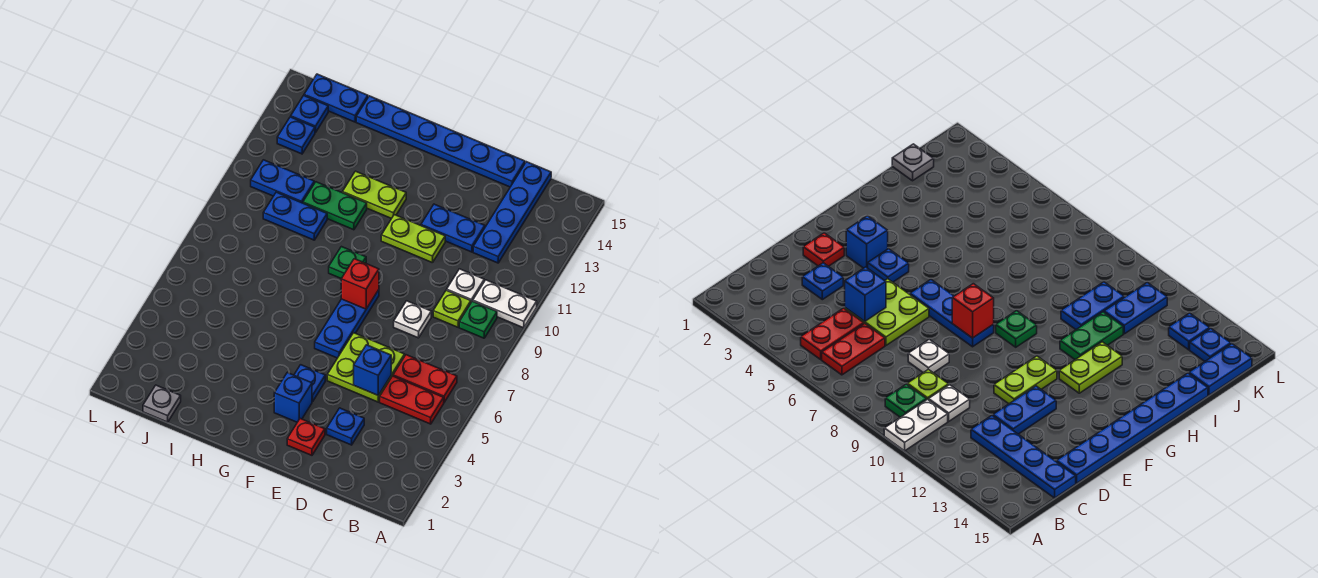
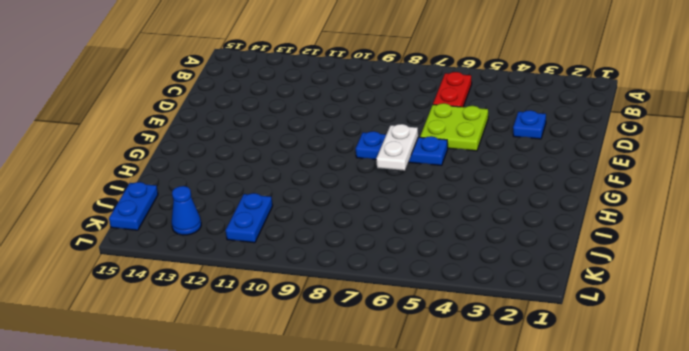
white 1x2 plate [376,124,418,171] -> white 1x2 plate moved to [473,280,537,328]
blue 1x1 cone [172,186,201,235] -> blue 1x1 plate [277,117,315,154]
none -> red 1x2 plate [380,376,444,424]
none -> green 1x1 plate [459,301,497,338]
none -> lime 1x1 plate [433,290,471,327]

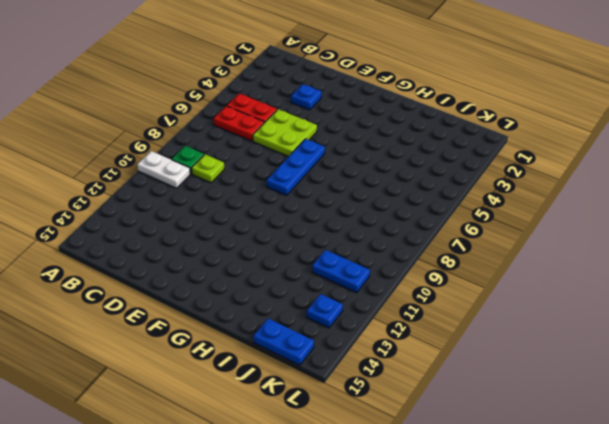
none -> white 1x1 plate [447,269,484,302]
none -> blue 1x4 plate [473,162,551,263]
none -> white 1x1 plate [394,301,431,338]

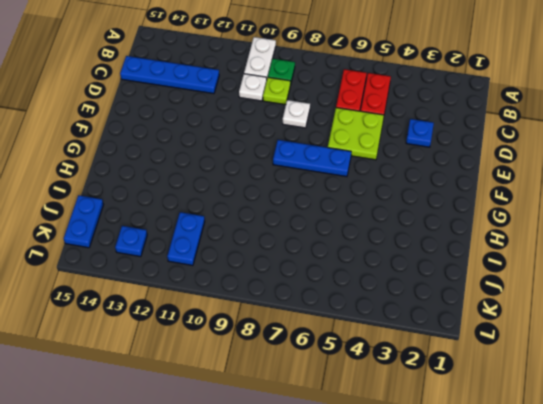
none -> blue 1x2 plate [421,204,485,252]
none -> blue 1x6 plate [356,96,525,187]
none -> red 1x1 plate [287,419,325,455]

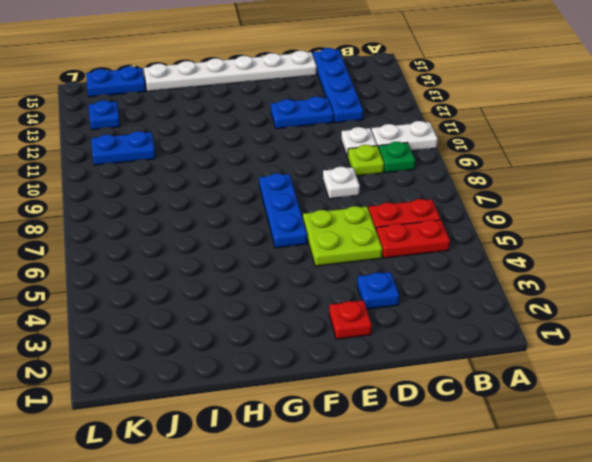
white 1x6 plate [144,51,317,91] -> blue 1x6 plate [356,96,525,187]
none -> lime 1x2 plate [381,215,445,263]
none -> blue 1x1 brick [274,373,312,422]
none -> blue 1x1 plate [294,365,325,402]

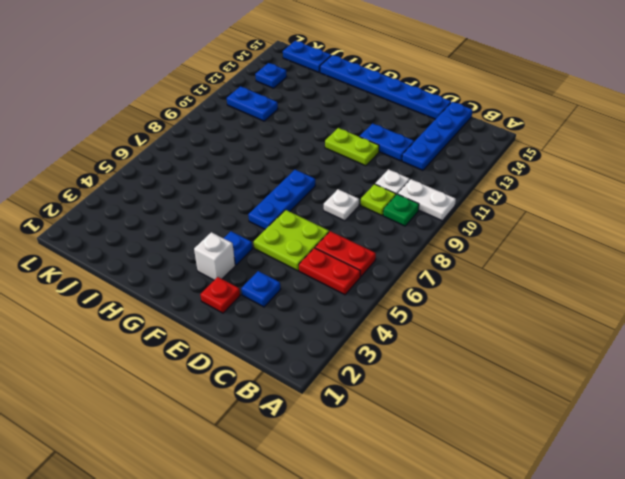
white 1x1 brick [194,232,235,280] -> blue 1x1 brick [274,373,312,422]
none -> green 1x1 plate [329,247,366,279]
none -> lime 1x2 plate [342,171,406,219]
none -> green 1x2 plate [303,182,367,230]

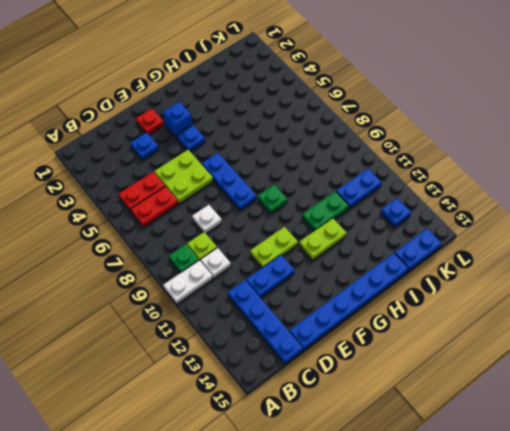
none -> blue 1x2 plate [263,192,327,240]
none -> grey 1x1 plate [143,385,181,422]
none -> blue 1x1 plate [291,96,328,133]

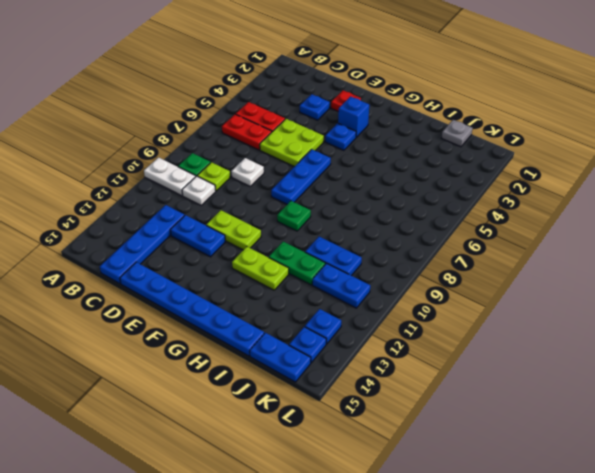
none -> blue 1x1 brick [354,345,391,395]
none -> red 1x1 brick [341,259,379,309]

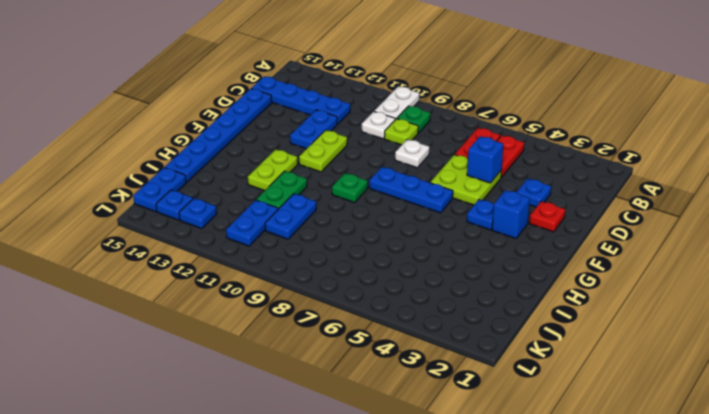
none -> grey 1x1 plate [143,385,181,422]
none -> red 1x1 brick [341,259,379,309]

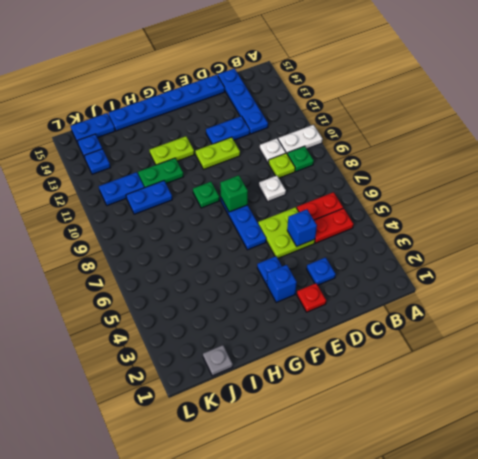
green 1x1 brick [220,175,248,212] -> red 1x1 brick [341,259,379,309]

